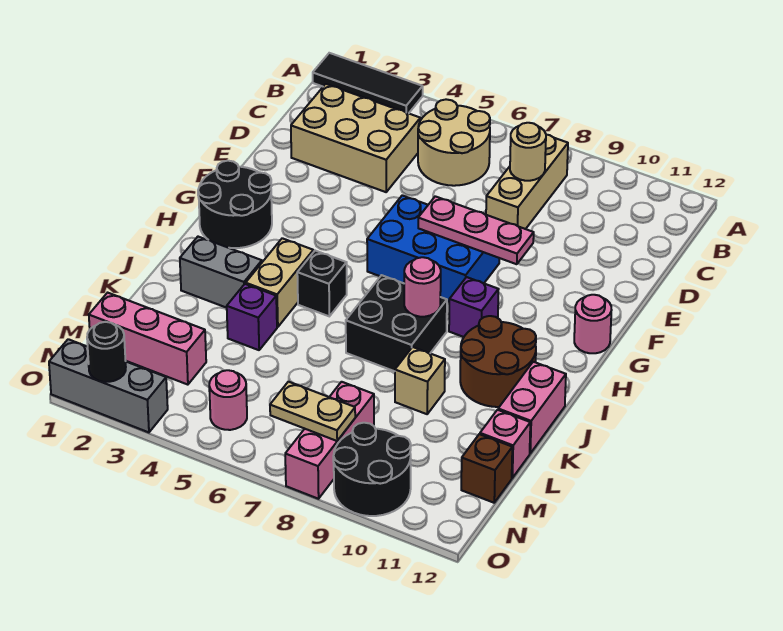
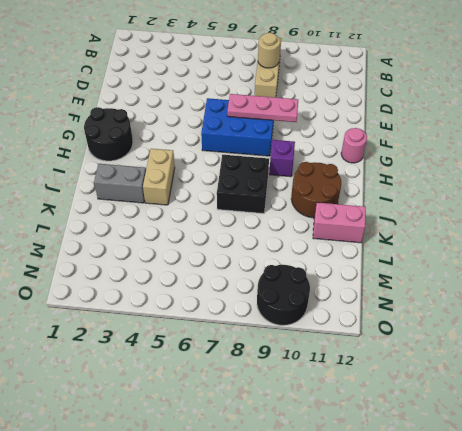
pink 1x2 brick [313,202,366,243] -> pink 1x2 brick turned to [498,362,566,453]
none -> black 1x3 tile [313,53,423,113]
none -> tan 2x2 round brick [418,99,490,186]
none -> tan 2x3 brick [291,84,420,192]

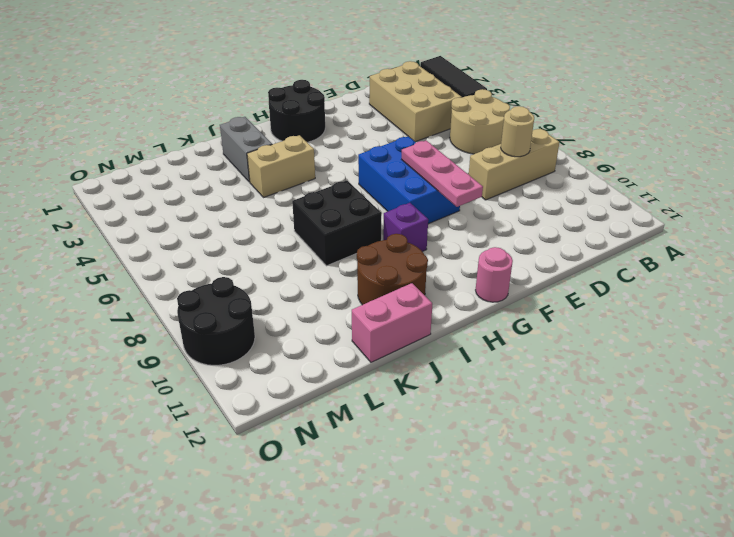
none -> black 1x1 brick [297,251,347,316]
none -> purple 1x1 brick [227,284,277,350]
none -> tan 1x1 brick [395,347,445,414]

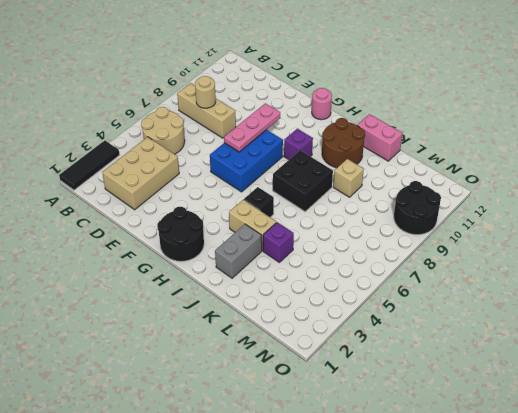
none -> pink 1x1 brick [480,410,530,478]
none -> pink 1x3 brick [89,293,206,385]
none -> pink 1x3 brick [285,382,374,499]

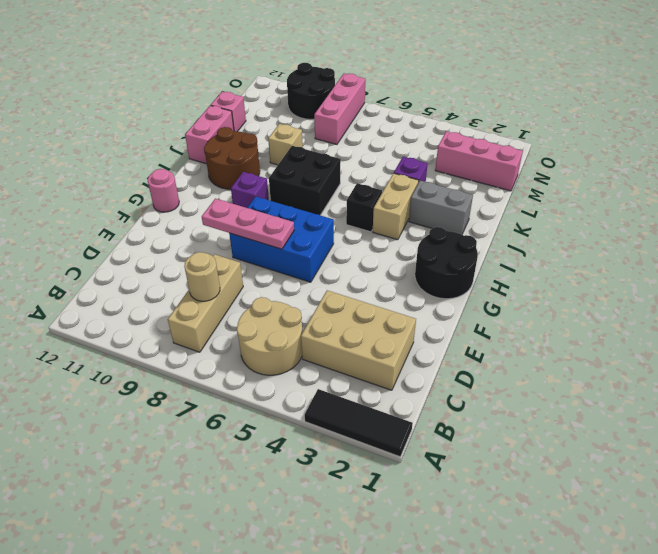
none -> brown 1x1 brick [461,434,512,503]
none -> pink 1x1 round brick [209,370,247,430]
none -> grey 1x3 brick [49,339,168,432]

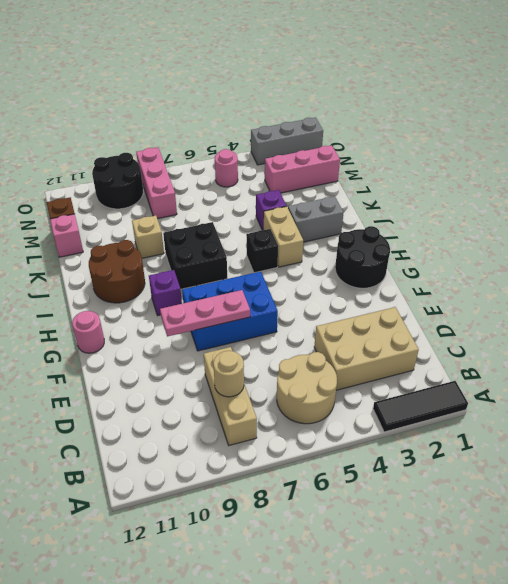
none -> pink 1x2 brick [498,362,566,453]
none -> pink 1x1 round brick [404,257,441,317]
none -> tan 1x2 plate [270,382,355,441]

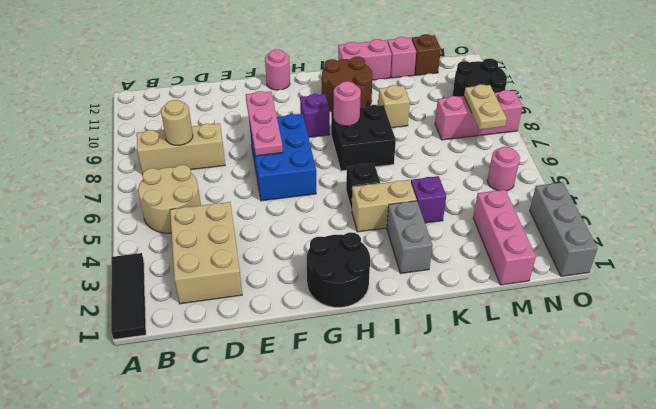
none -> black 1x1 round brick [87,322,126,382]

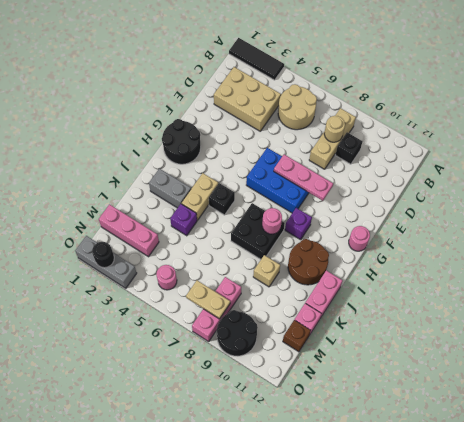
black 1x1 brick [336,132,363,164] -> none

